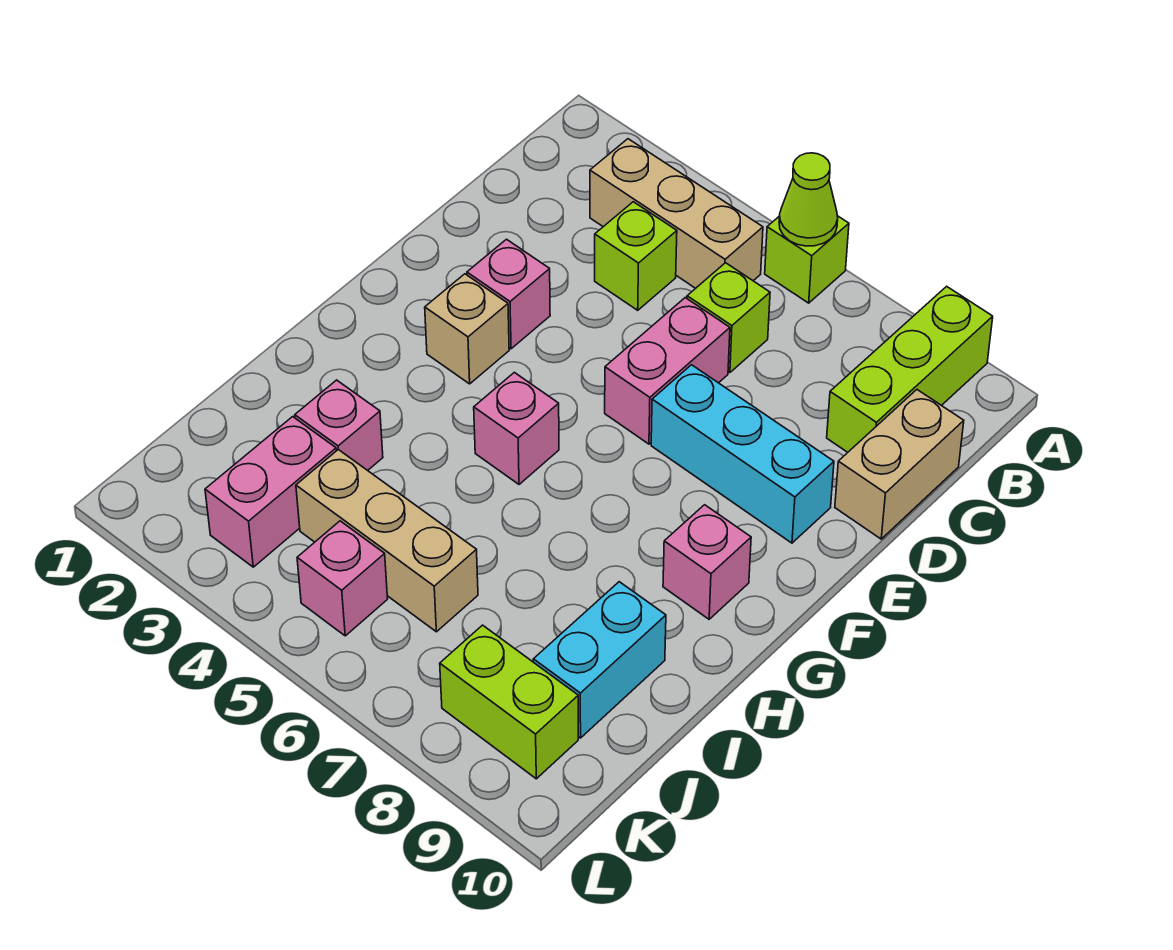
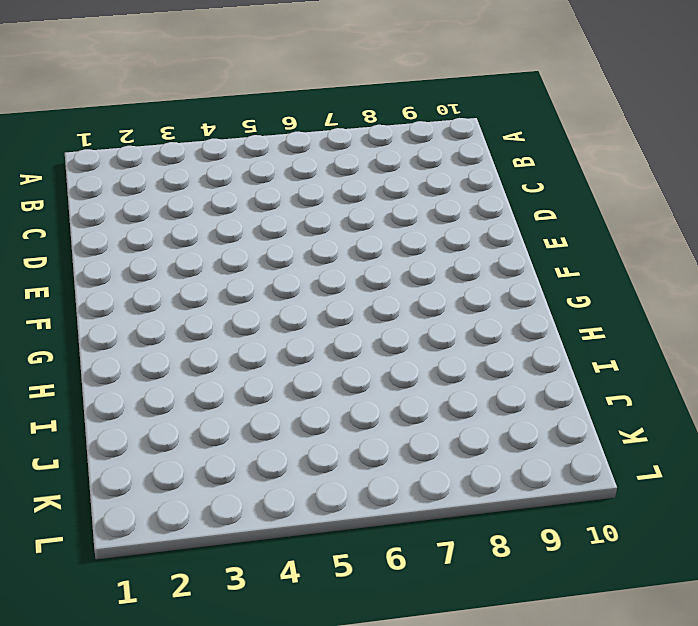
none -> lime 1x1 brick [765,216,849,303]
none -> lime 1x3 brick [827,286,993,452]
none -> tan 1x3 brick [590,139,763,288]

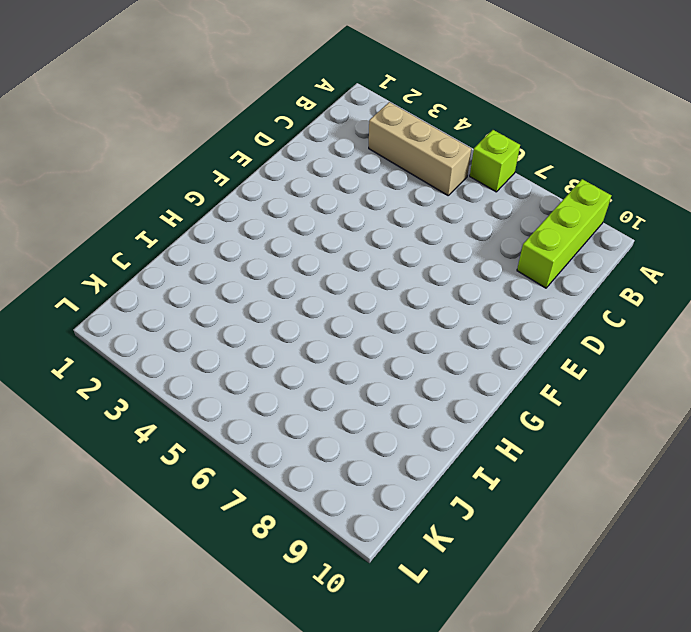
none -> lime 1x1 brick [595,202,677,310]
none -> lime 1x1 brick [687,263,770,373]
none -> tan 1x2 brick [835,390,964,539]

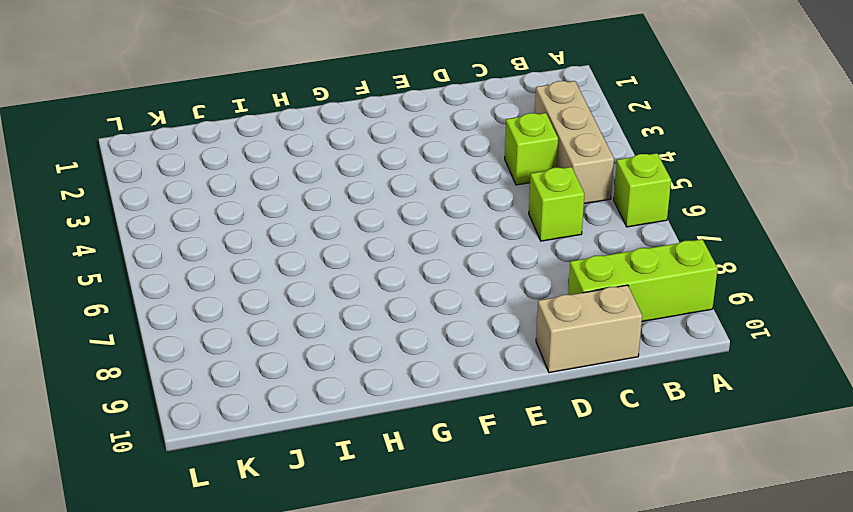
none -> pink 1x2 brick [605,298,730,444]
none -> pink 1x1 brick [467,239,550,349]
none -> cyan 1x3 brick [651,365,834,543]

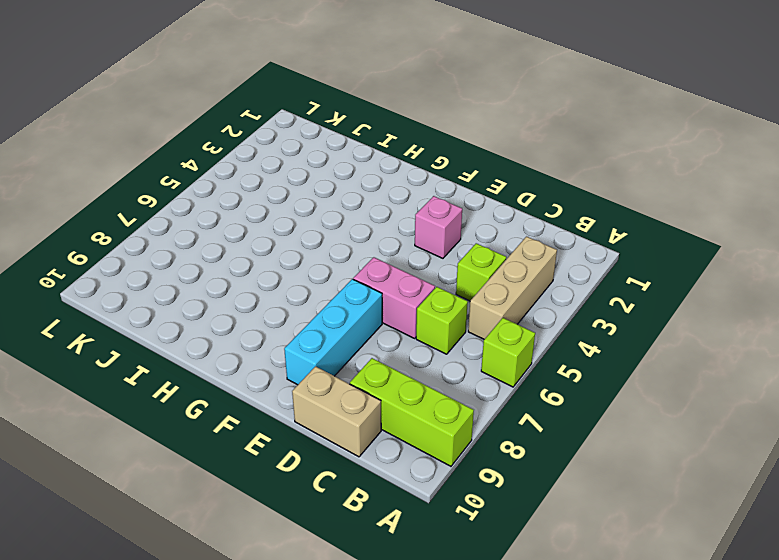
none -> tan 1x1 brick [425,274,509,384]
none -> pink 1x1 brick [474,372,559,484]
none -> pink 1x1 brick [663,505,751,619]

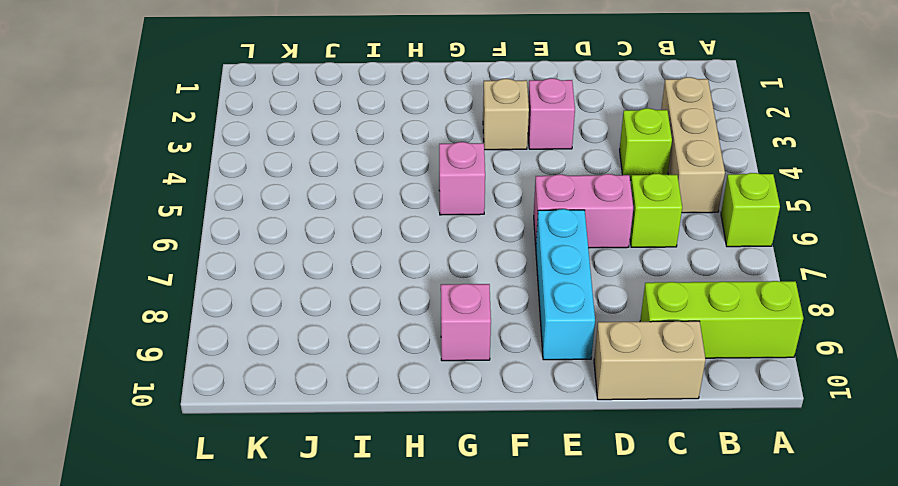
none -> pink 1x1 brick [295,380,383,471]
none -> cyan 1x2 brick [533,582,666,738]
none -> pink 1x2 brick [205,417,336,567]

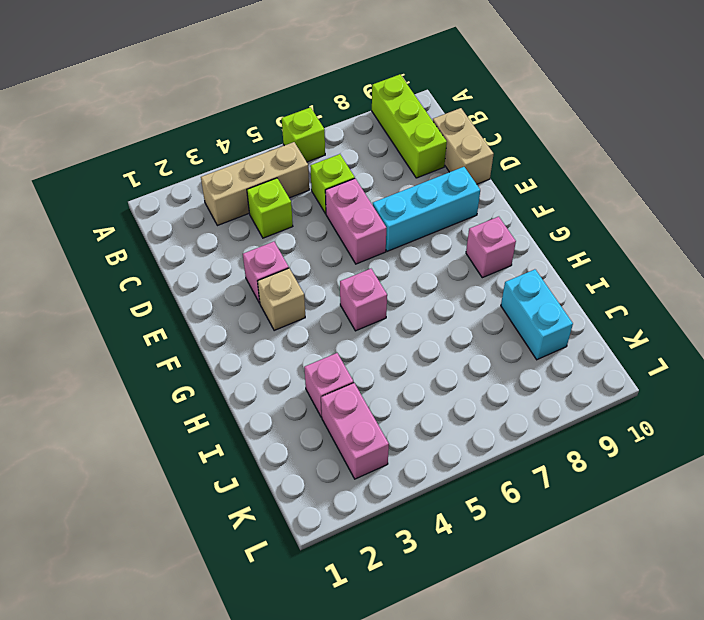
none -> tan 1x3 brick [296,450,478,632]
none -> pink 1x1 brick [297,521,388,636]
none -> lime 1x2 brick [440,625,578,779]

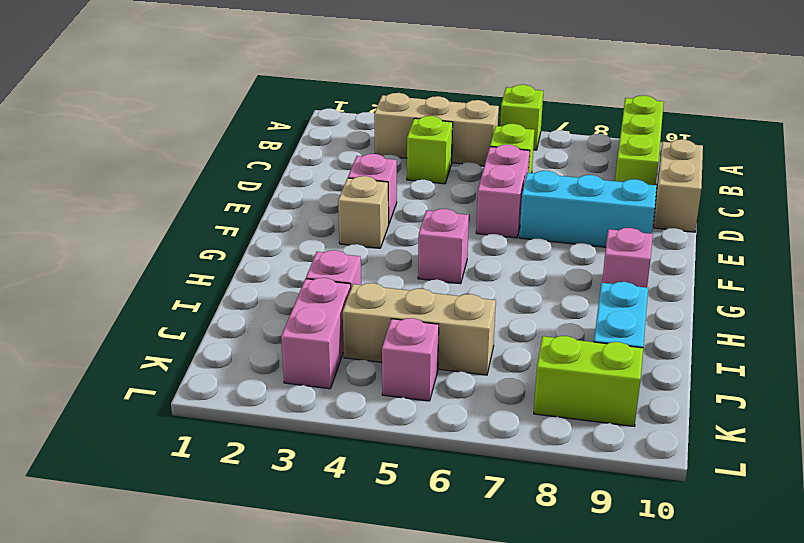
none -> lime 1x1 cone [779,153,838,246]

